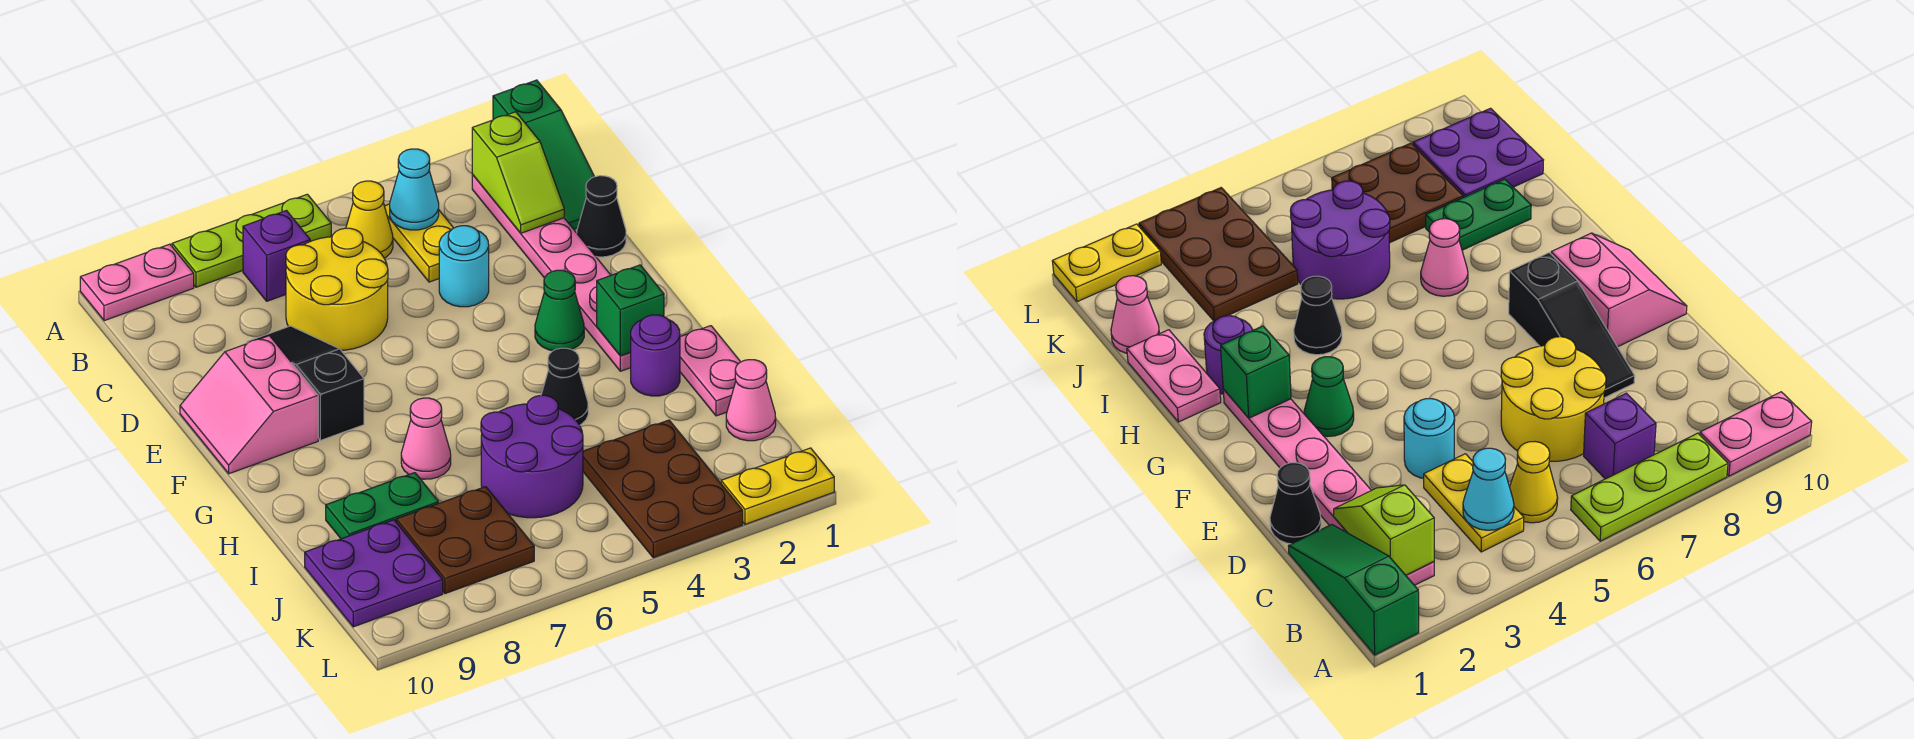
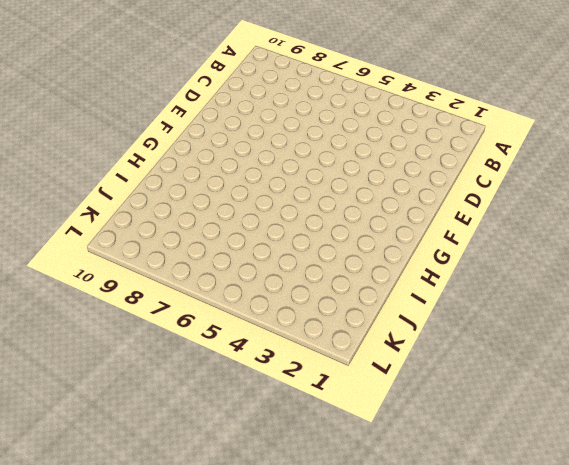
none -> green 1x3 slope [493,80,594,230]
none -> lime 1x3 plate [172,194,331,287]
none -> pink 1x2 plate [80,244,194,321]

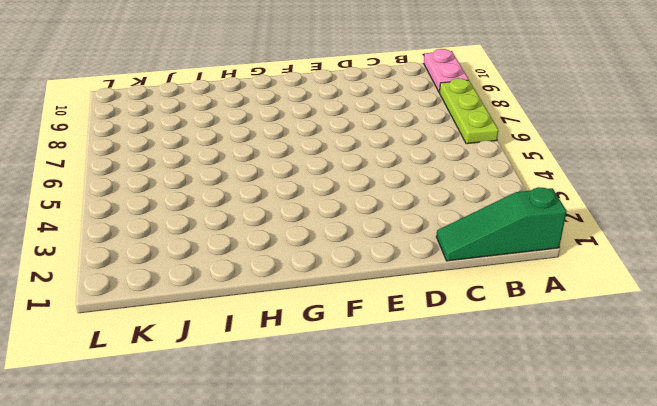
none -> pink 1x6 plate [472,174,631,371]
none -> yellow 1x2 plate [385,204,453,282]
none -> yellow 1x1 cone [346,181,393,258]

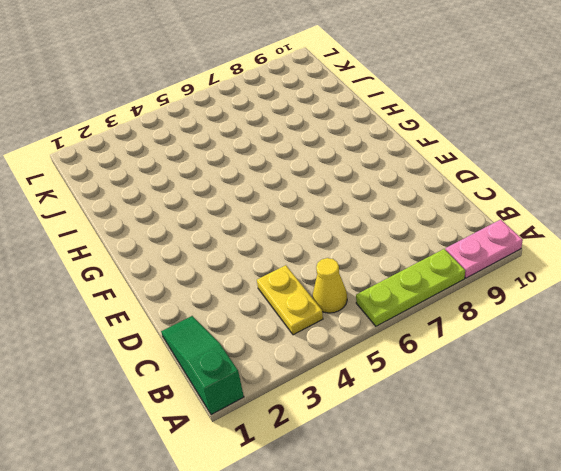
none -> pink 1x6 plate [472,174,631,371]
none -> purple 1x1 brick [243,211,310,301]
none -> yellow 2x2 round brick [286,228,388,350]

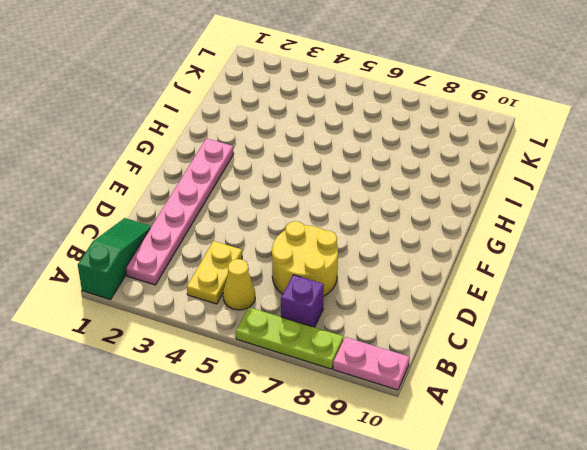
none -> black 1x1 cone [577,176,626,257]
none -> cyan 1x1 round brick [439,226,489,307]
none -> black 1x3 slope [247,326,364,440]

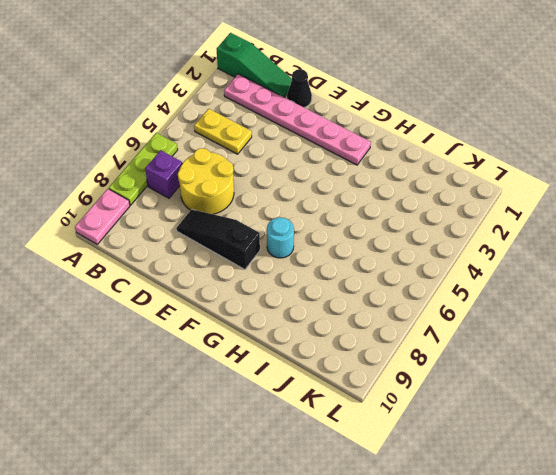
cyan 1x1 round brick [267,217,294,258] -> cyan 1x1 round brick moved to [439,226,489,307]
none -> yellow 1x1 cone [346,181,393,258]
none -> pink 2x2 slope [180,336,318,474]
none -> green 1x1 cone [535,270,584,351]

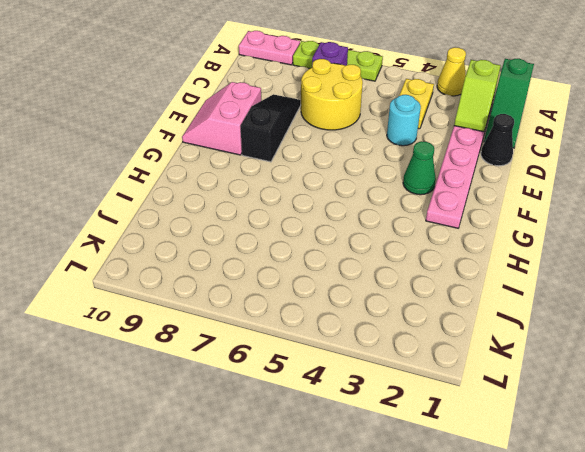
yellow 1x1 cone [437,47,466,96] -> yellow 1x1 cone moved to [346,181,393,258]
none -> pink 1x2 plate [680,326,740,416]
none -> purple 1x1 round brick [631,315,680,396]
none -> black 1x1 cone [541,348,588,425]

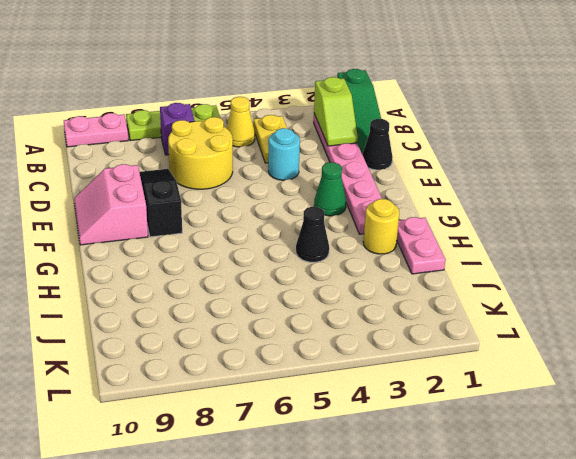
yellow 1x1 round brick [363,199,399,254] -> purple 1x1 round brick [631,315,680,396]
none -> pink 1x1 cone [401,398,451,479]
none -> purple 2x2 round brick [481,395,583,518]
none -> green 1x2 plate [326,473,439,539]

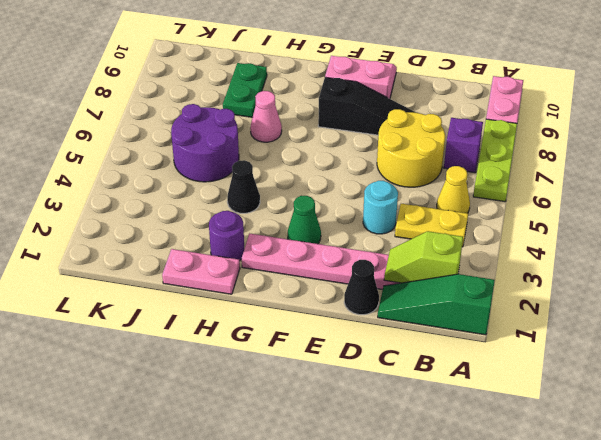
none -> pink 1x1 cone [726,360,776,441]
none -> brown 2x3 plate [583,420,743,558]
none -> brown 2x2 plate [396,487,534,594]

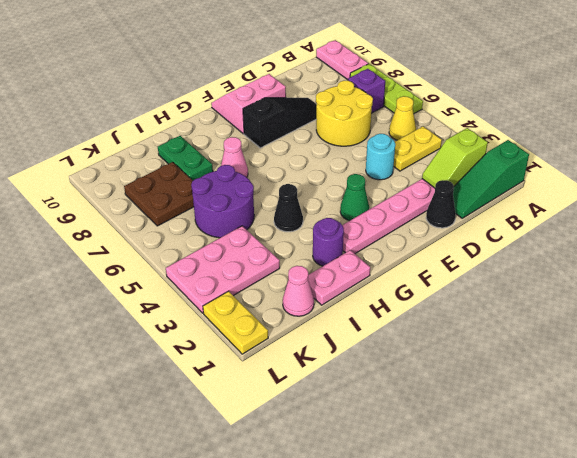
pink 2x3 plate [166,226,280,313] -> brown 2x3 plate [583,420,743,558]
none -> purple 2x2 plate [305,520,443,627]
none -> cyan 1x1 cone [390,149,439,230]
none -> green 1x1 brick [597,265,664,356]

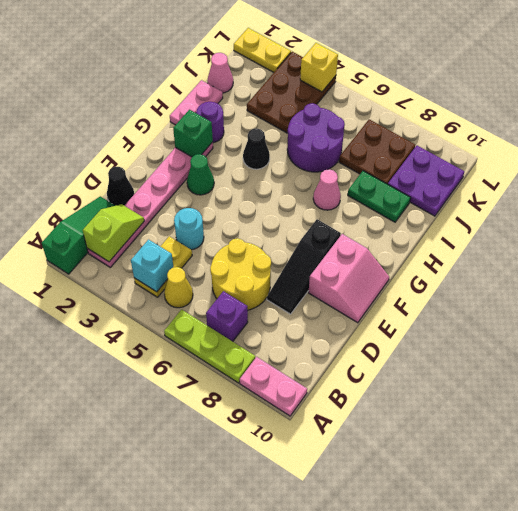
cyan 1x1 brick [131,240,174,292] -> cyan 1x1 cone [390,149,439,230]
yellow 1x1 brick [300,43,338,92] -> none

